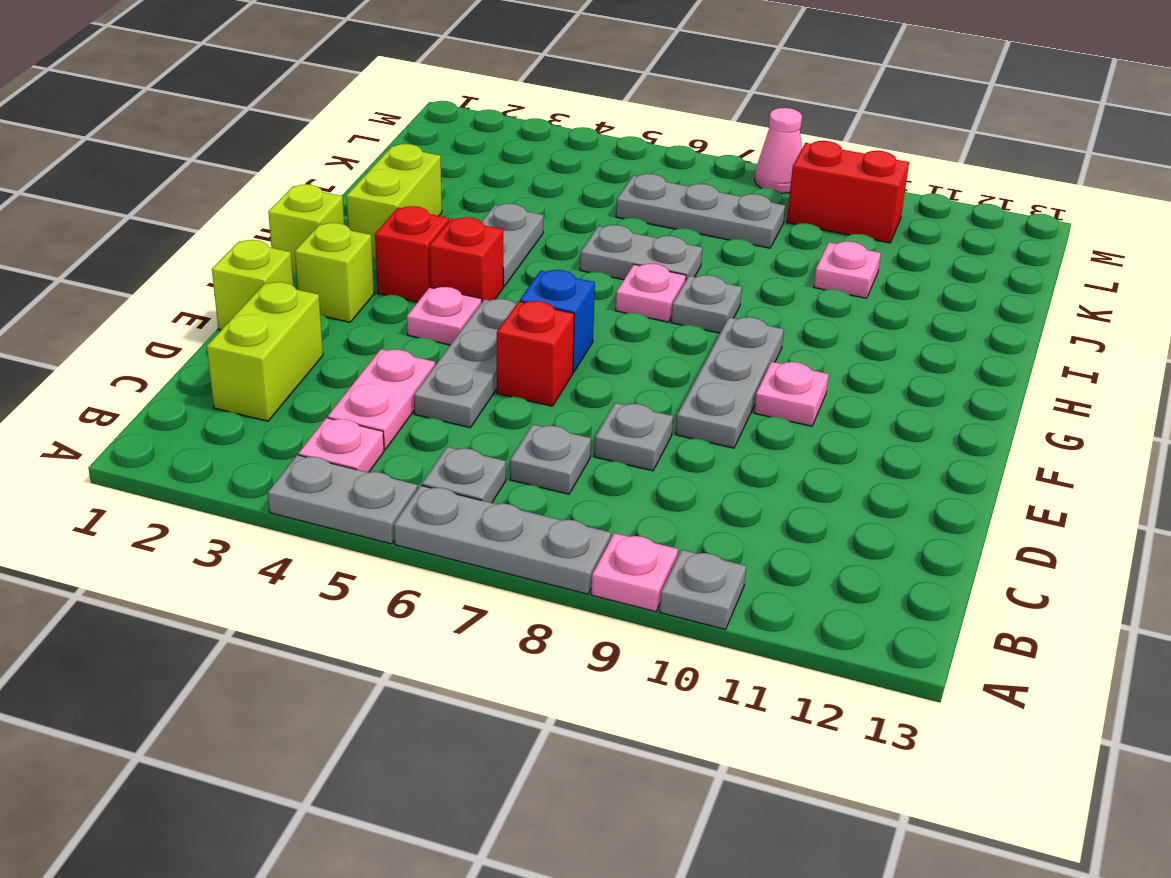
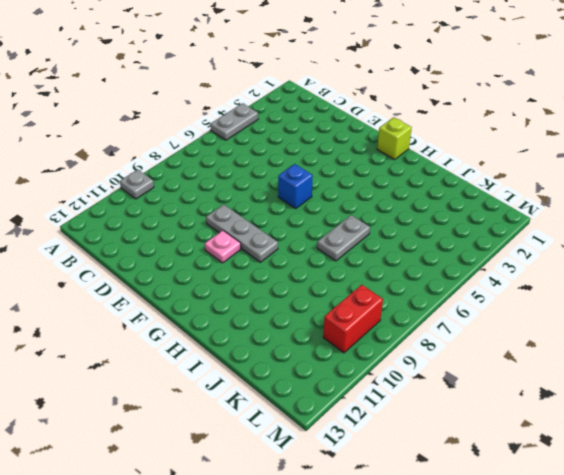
none -> grey 1x3 plate [394,485,611,594]
none -> pink 1x1 plate [591,533,678,612]
none -> pink 1x1 plate [298,418,384,473]
none -> grey 1x1 plate [422,447,506,503]

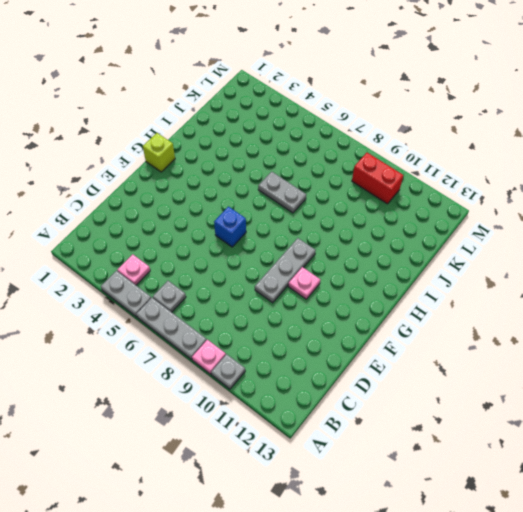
none -> lime 1x2 brick [207,282,323,421]
none -> pink 1x2 plate [328,349,435,450]
none -> grey 1x1 plate [510,424,591,494]
none -> grey 1x3 plate [414,299,516,427]

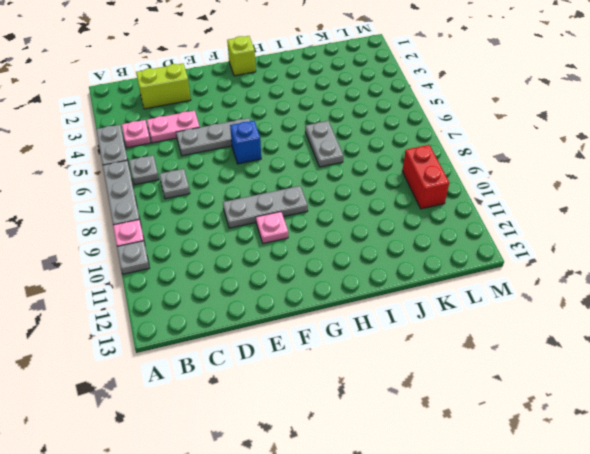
none -> grey 1x1 plate [594,403,673,471]
none -> lime 1x1 brick [212,240,293,330]
none -> red 1x1 brick [497,301,574,406]
none -> lime 1x1 brick [295,223,374,322]

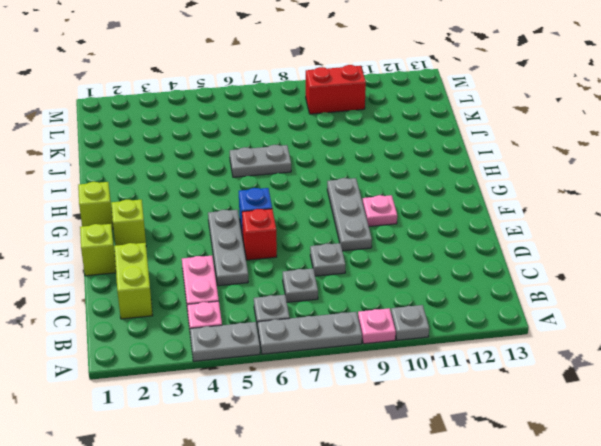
none -> pink 1x1 plate [407,287,482,345]
none -> red 1x1 brick [375,206,449,302]
none -> red 1x1 brick [429,217,503,301]
none -> lime 1x2 brick [346,144,442,259]

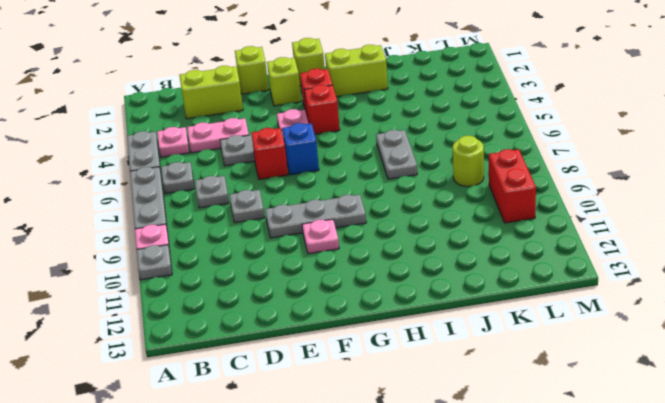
lime 1x1 round brick [453,136,484,187] -> grey 1x3 plate [616,174,785,248]
none -> grey 1x2 plate [481,204,544,287]
none -> pink 1x1 plate [616,264,686,322]
none -> grey 1x1 plate [671,275,742,333]
none -> pink 1x1 plate [814,241,881,298]

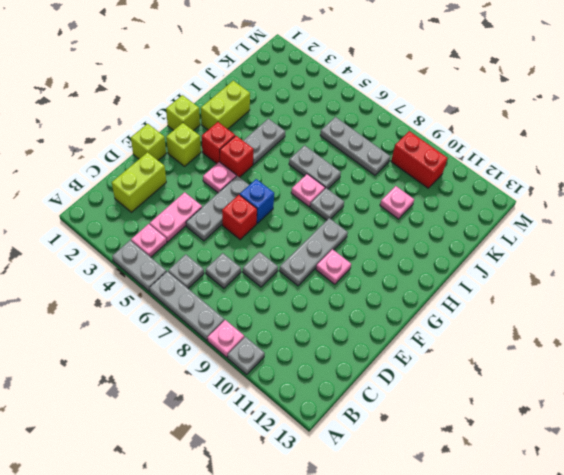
none -> pink 1x1 cone [755,108,802,193]

